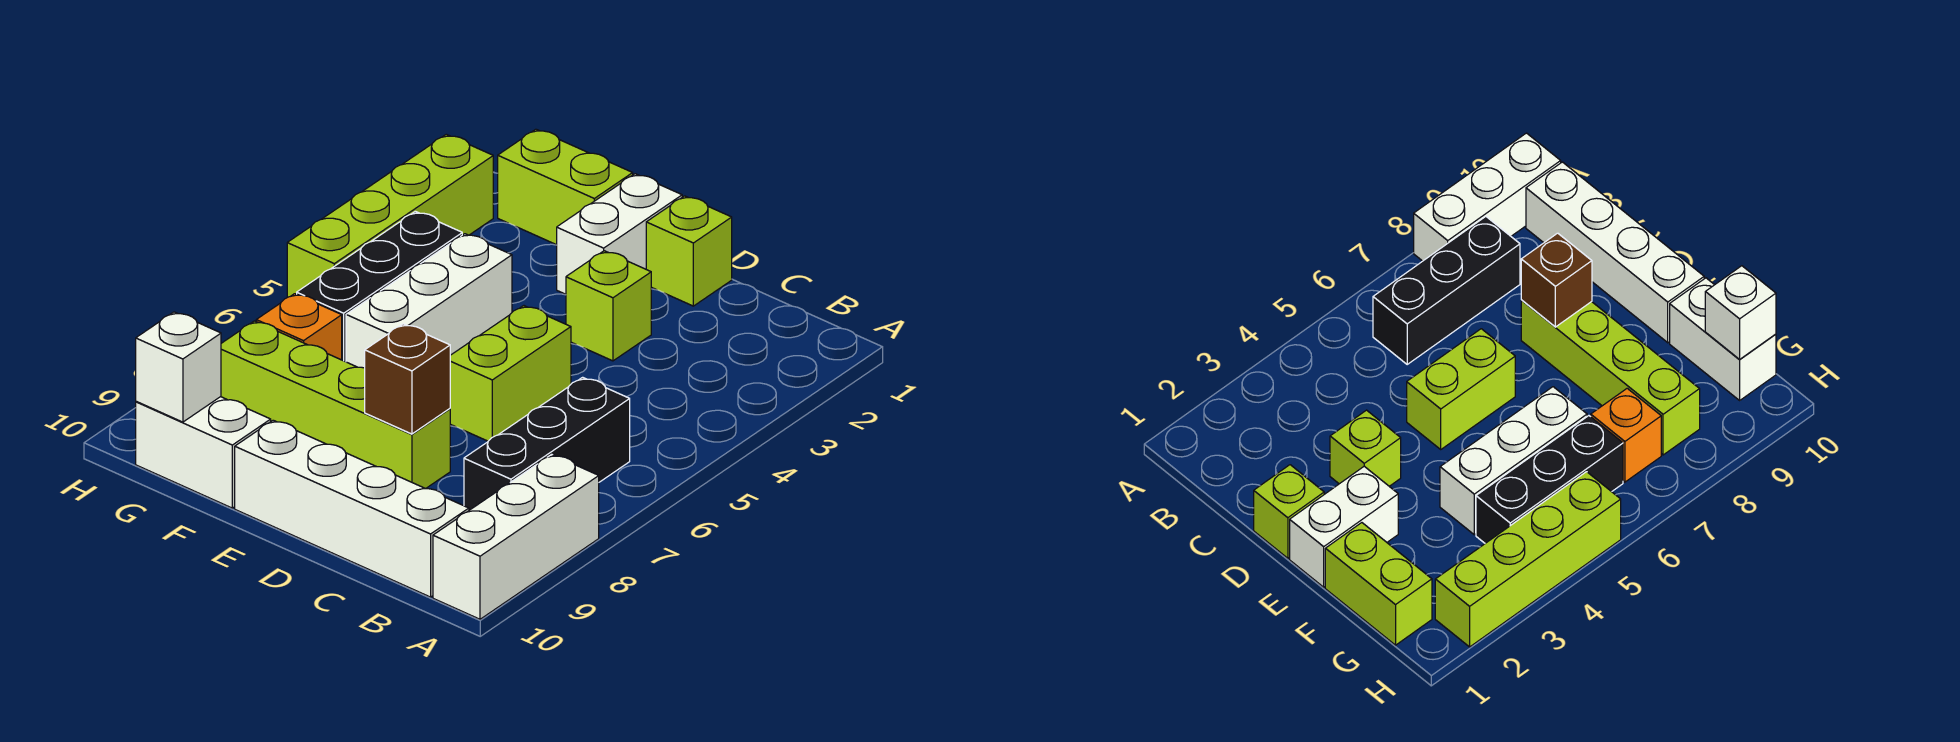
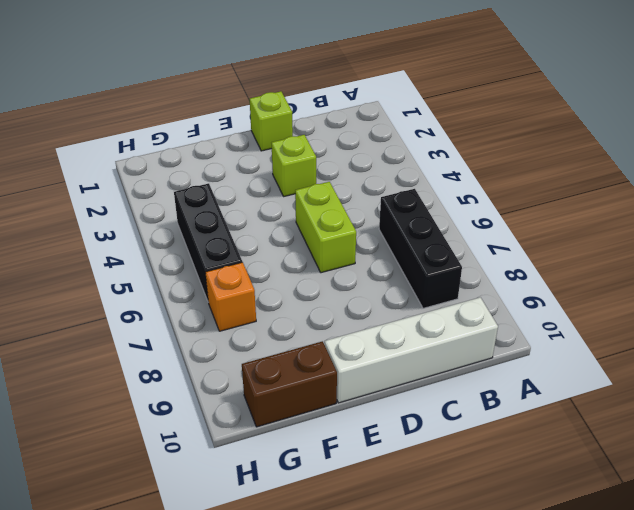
brown 1x2 brick [242,341,337,427] -> white 1x2 brick [136,397,271,508]
none -> white 1x3 brick [433,454,599,619]
none -> lime 1x4 brick [221,321,450,489]
none -> white 1x2 brick [557,174,682,294]

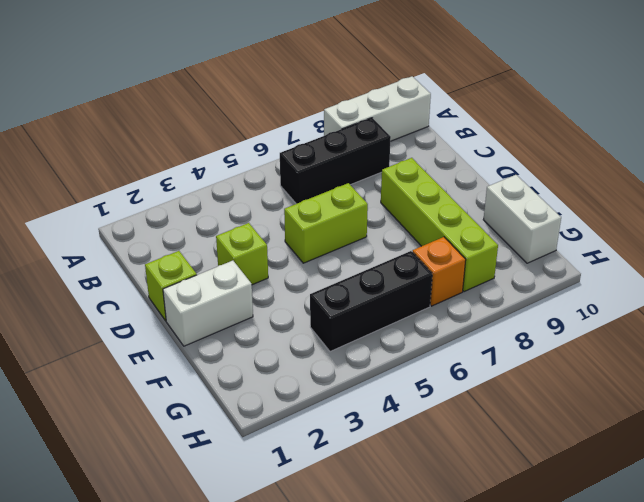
none -> white 1x4 brick [235,420,469,597]
none -> lime 1x2 brick [498,129,633,245]
none -> white 1x3 brick [346,234,512,368]

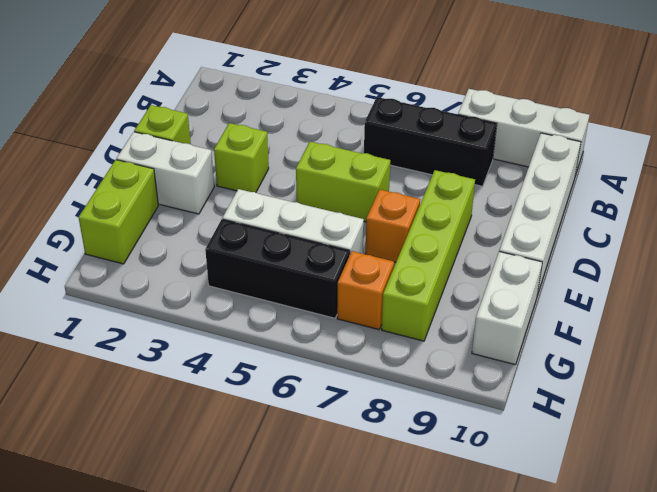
orange 1x1 brick [366,189,420,262] -> none
none -> lime 1x4 brick [287,134,493,297]
none -> brown 1x1 brick [365,324,450,434]
none -> white 1x1 brick [136,312,221,422]

